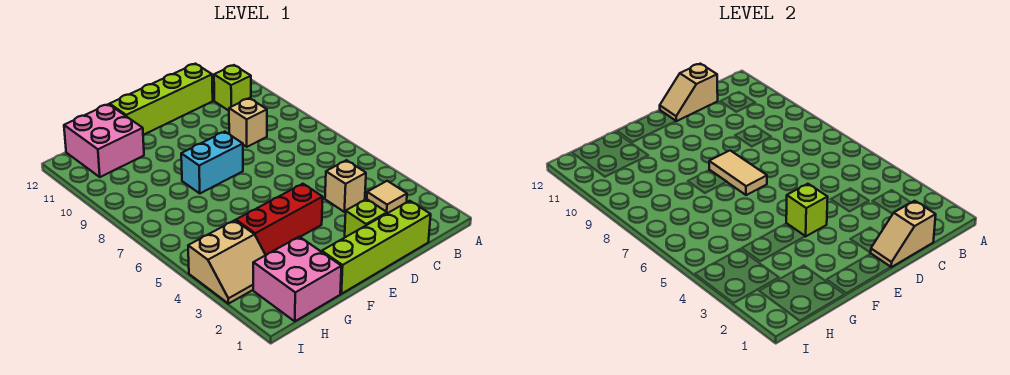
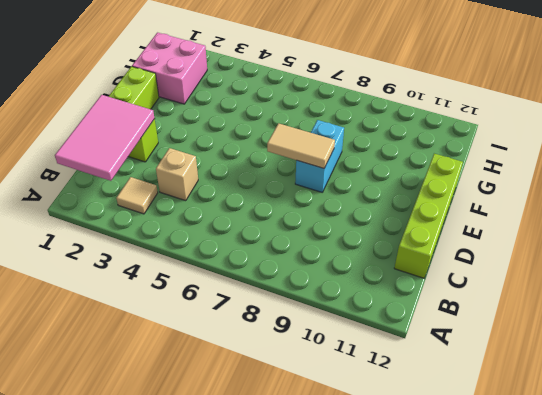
pink 2x3 tile [55,95,155,181] -> tan 1x2 slope [871,201,936,267]
none -> lime 1x1 brick [214,65,251,111]
none -> tan 1x1 brick [229,98,267,147]
none -> red 1x3 brick [236,184,323,255]

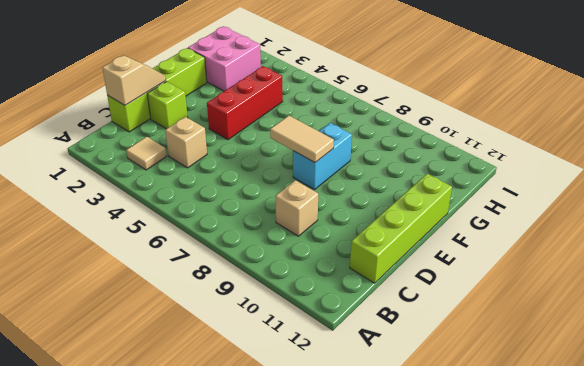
none -> lime 1x1 brick [214,65,251,111]
none -> pink 2x2 brick [64,104,144,177]
none -> tan 2x2 slope [188,220,265,304]

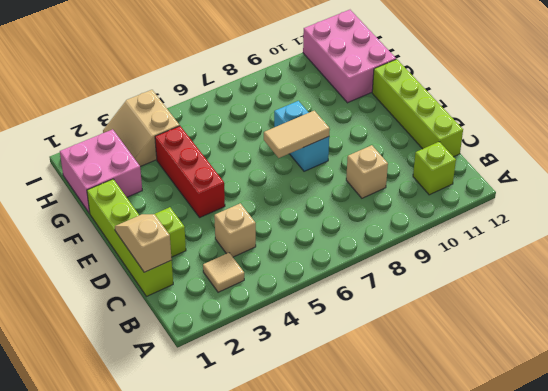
pink 2x3 brick [303,10,396,103] -> pink 2x2 brick [64,104,144,177]
none -> tan 1x2 slope [660,64,718,121]
none -> lime 1x1 brick [786,184,828,236]

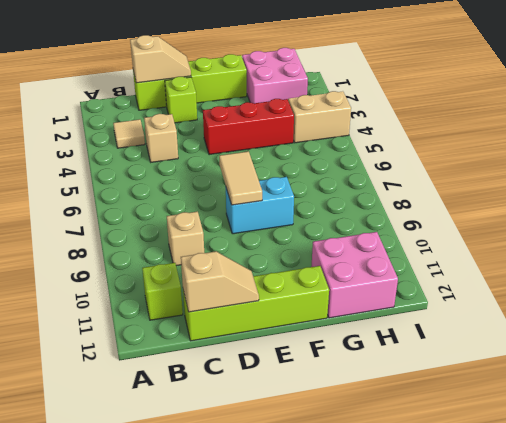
none -> lime 1x1 brick [786,184,828,236]

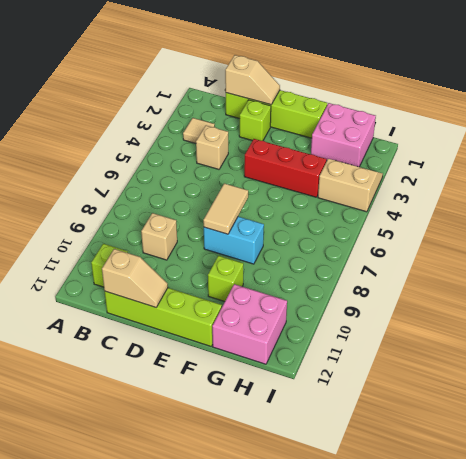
lime 1x1 brick [208,256,243,302] -> lime 1x1 brick moved to [786,184,828,236]

